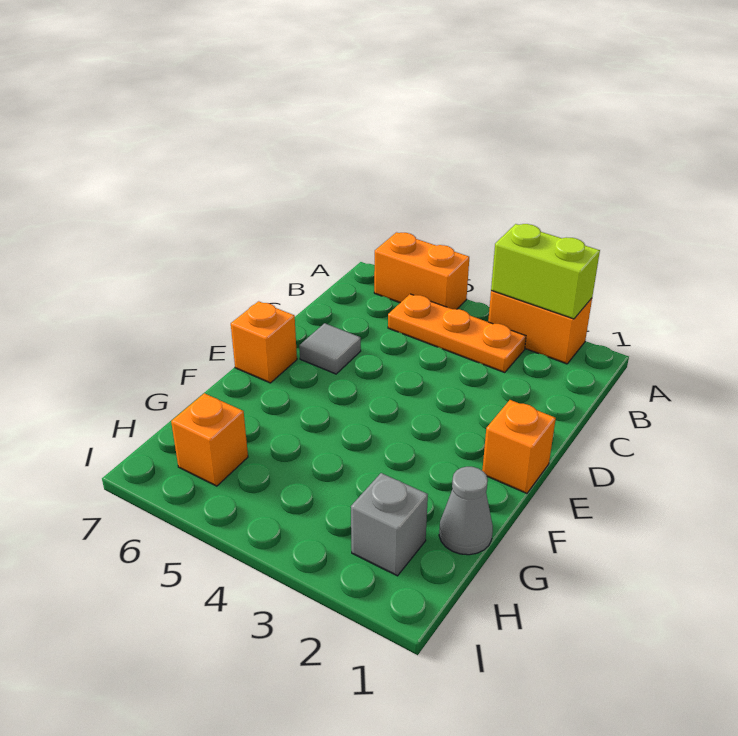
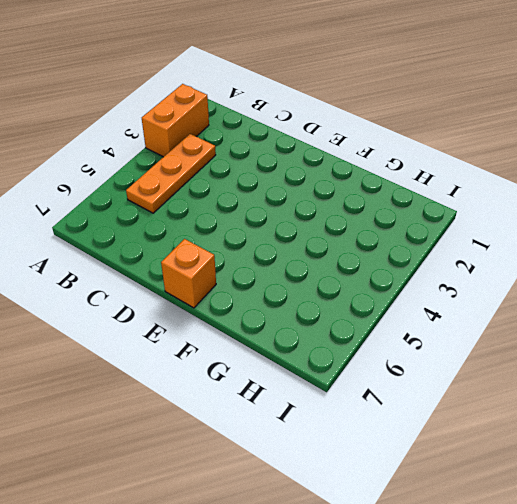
none -> orange 1x2 brick [374,232,469,309]
none -> grey 1x1 tile [299,323,361,374]

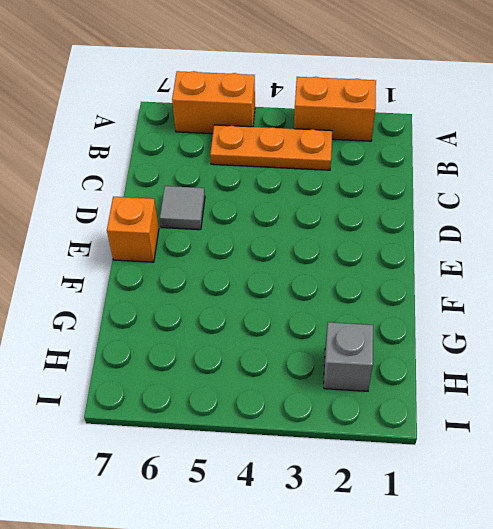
none -> orange 1x1 brick [482,400,556,493]
none -> grey 1x1 cone [439,467,493,555]

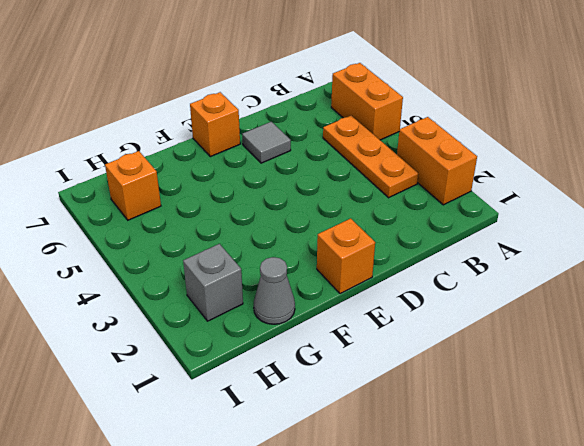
none -> lime 1x2 brick [491,224,600,319]

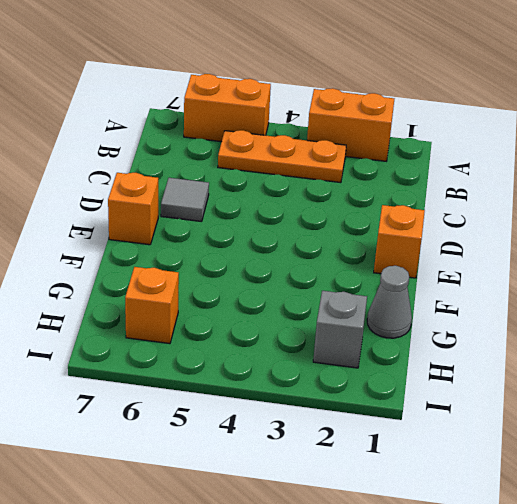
none -> lime 1x2 brick [491,224,600,319]

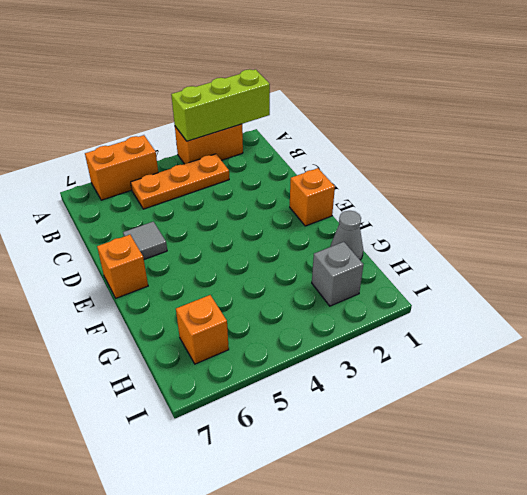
lime 1x3 brick [171,69,270,141] -> lime 1x2 brick [491,224,600,319]

